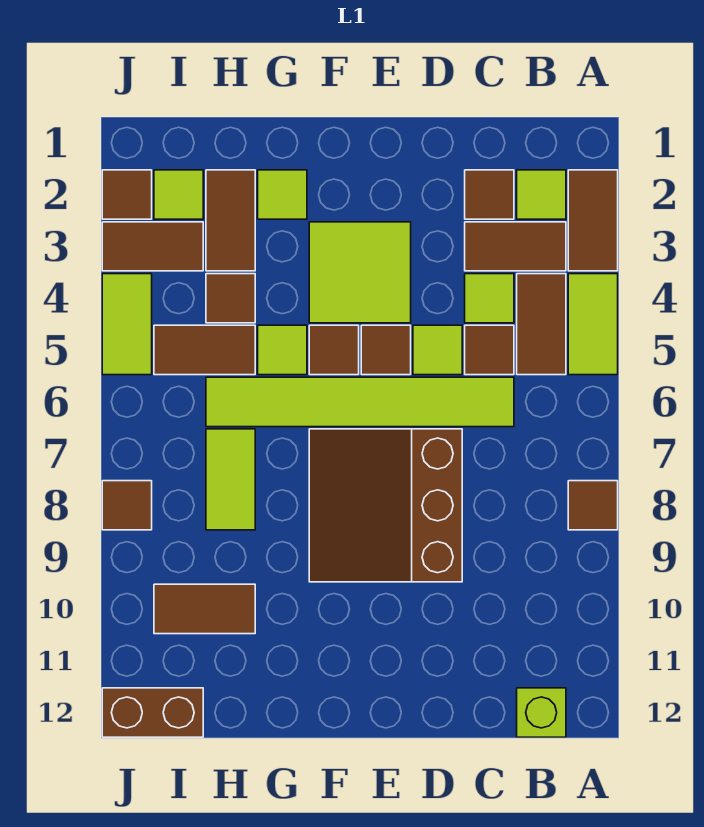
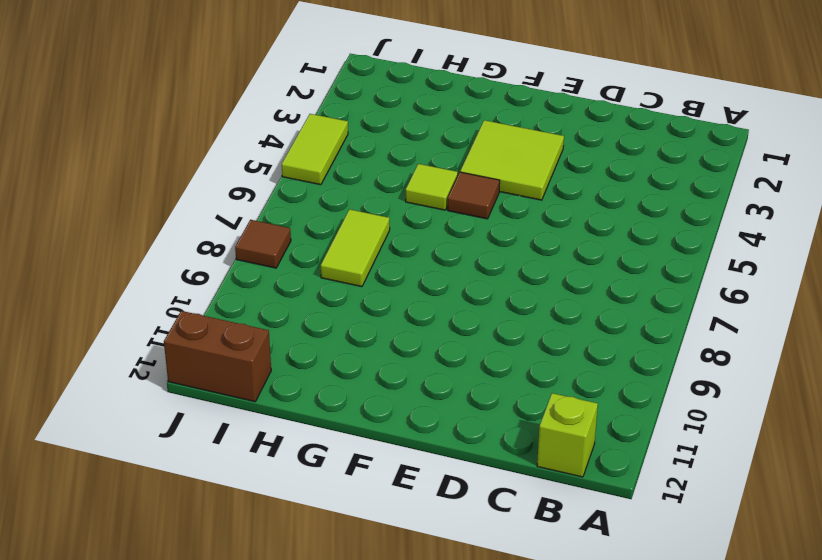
none -> brown 1x2 tile [568,170,618,271]
none -> lime 1x2 tile [568,274,618,375]
none -> brown 1x1 tile [568,481,618,530]

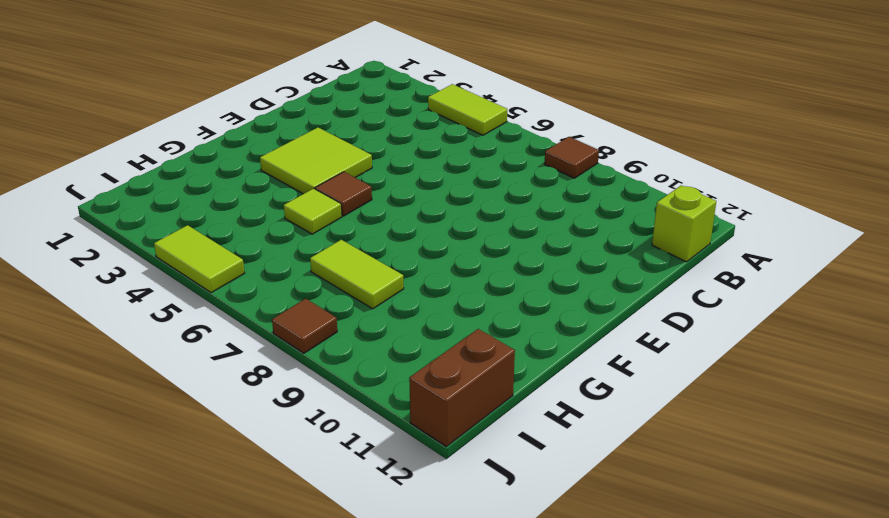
none -> brown 1x2 tile [568,170,618,271]
none -> lime 1x1 tile [517,170,566,219]
none -> brown 1x2 tile [465,222,566,271]

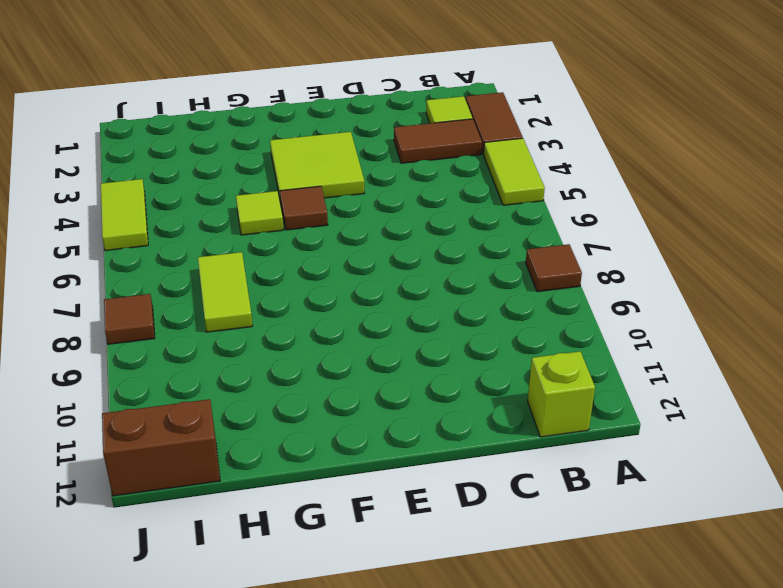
none -> brown 1x2 tile [517,274,566,375]
none -> brown 1x1 tile [465,170,514,219]
none -> lime 1x1 tile [465,274,514,323]

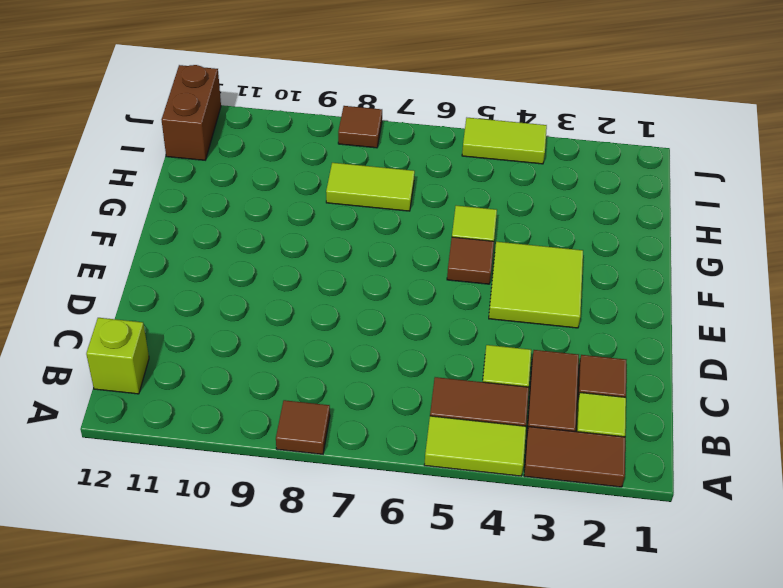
none -> brown 1x1 tile [465,325,514,375]
none -> lime 1x6 tile [206,377,514,427]
none -> lime 1x1 tile [413,325,462,375]

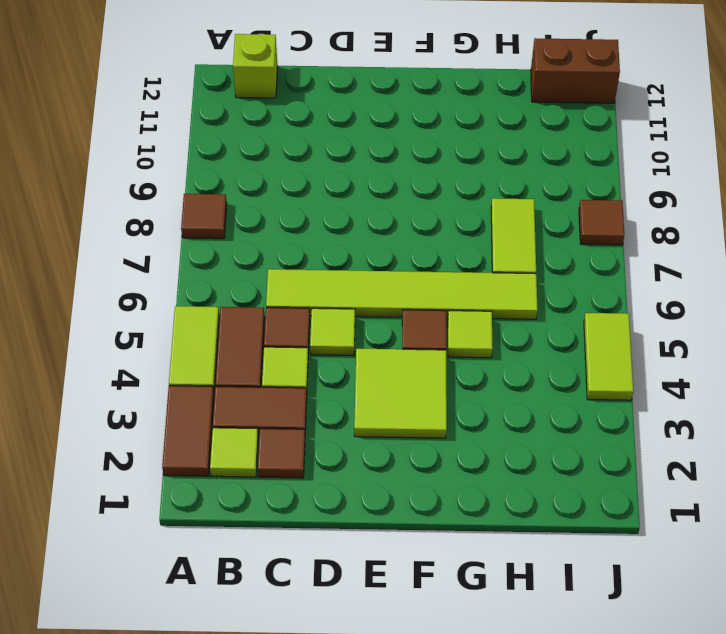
none -> brown 3x3 slope [309,429,462,582]
none -> brown 1x1 tile [361,325,411,375]
none -> lime 1x1 tile [258,170,307,219]

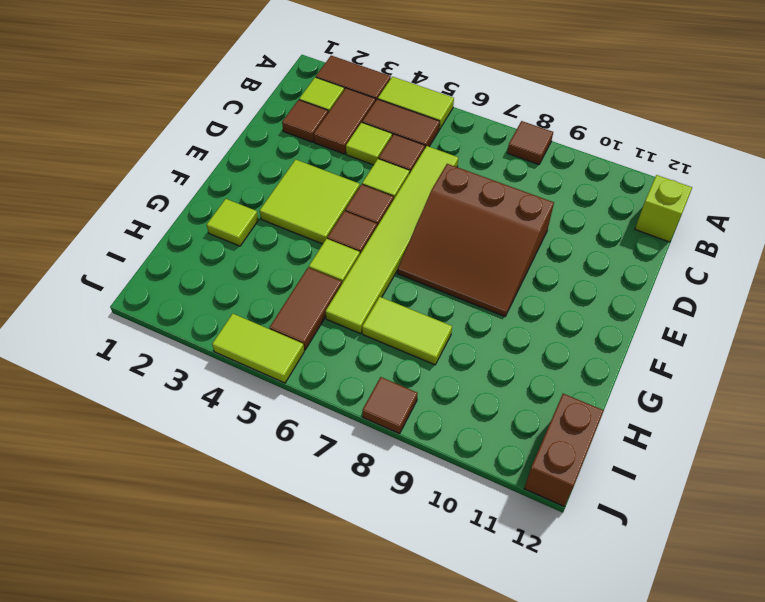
none -> brown 1x2 tile [206,170,255,271]
none -> brown 1x1 tile [206,274,255,323]
none -> brown 1x2 tile [154,584,255,634]

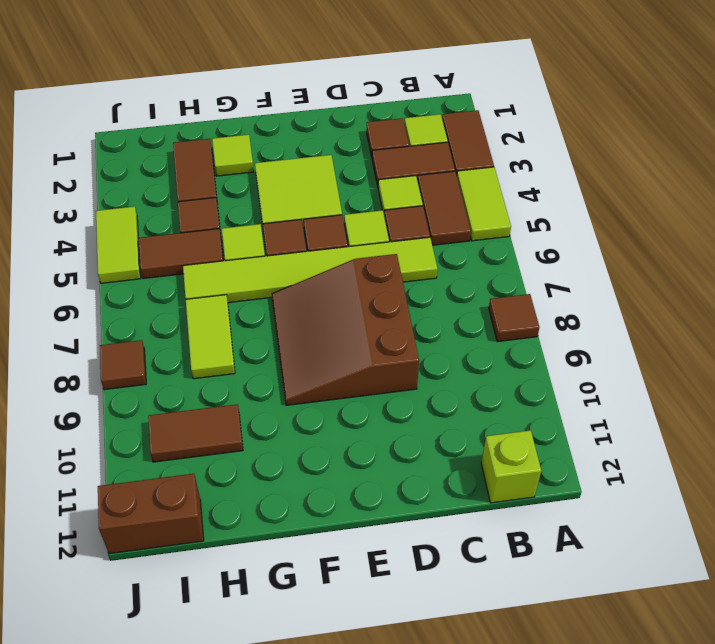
none -> lime 1x1 tile [154,170,203,219]
none -> brown 1x2 tile [102,222,203,271]
none -> brown 1x1 tile [102,170,152,219]

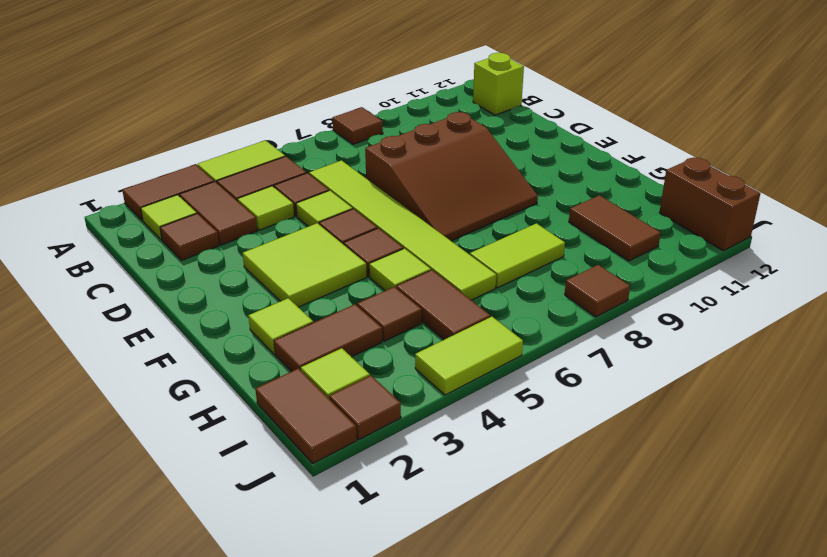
brown 1x2 tile [255,368,357,463] -> brown 1x2 tile moved to [102,222,203,271]

